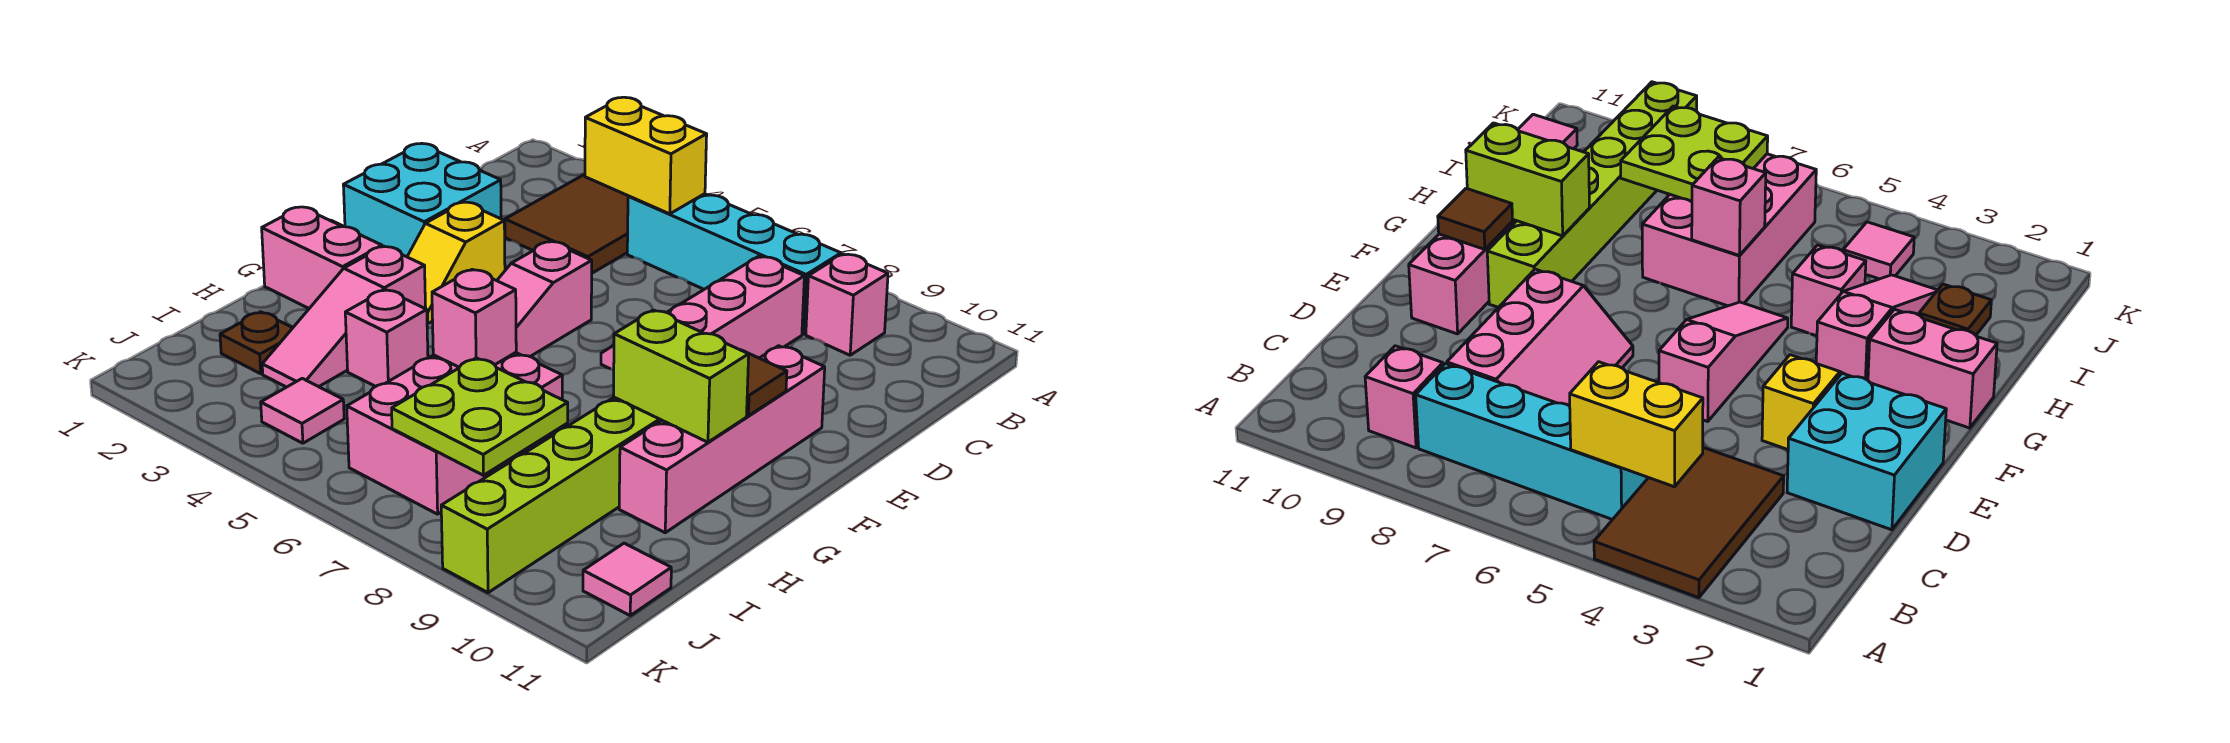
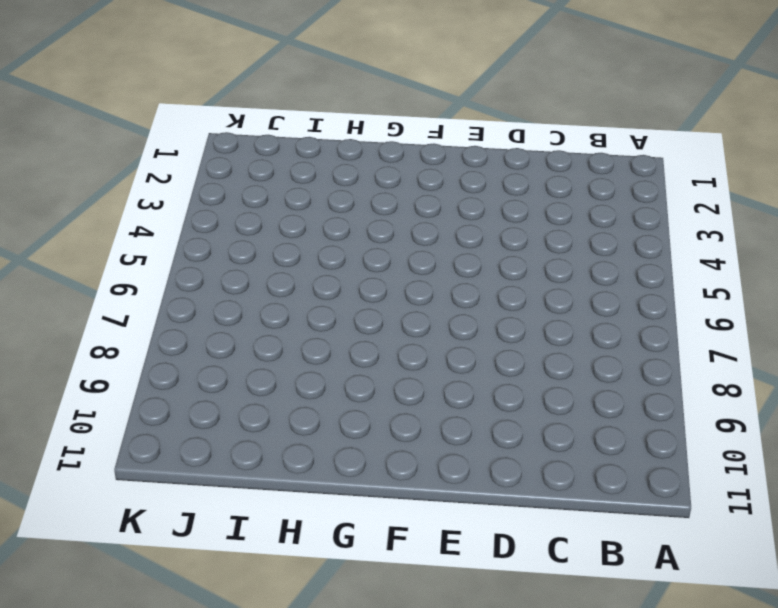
none -> brown 2x3 tile [505,174,628,273]
none -> cyan 1x4 brick [627,194,841,334]
none -> pink 1x1 brick [806,254,888,355]

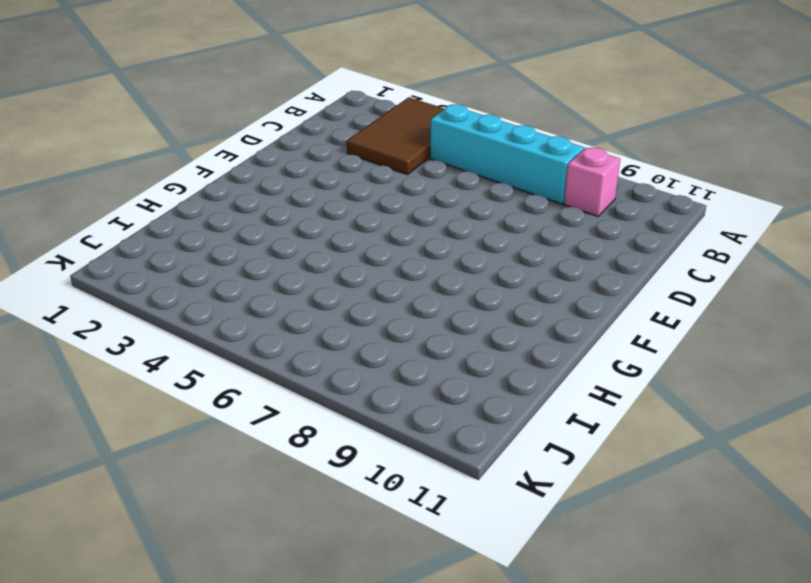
none -> pink 2x3 slope [601,256,804,370]
none -> cyan 2x2 brick [343,143,501,257]
none -> yellow 1x2 slope [407,202,505,324]

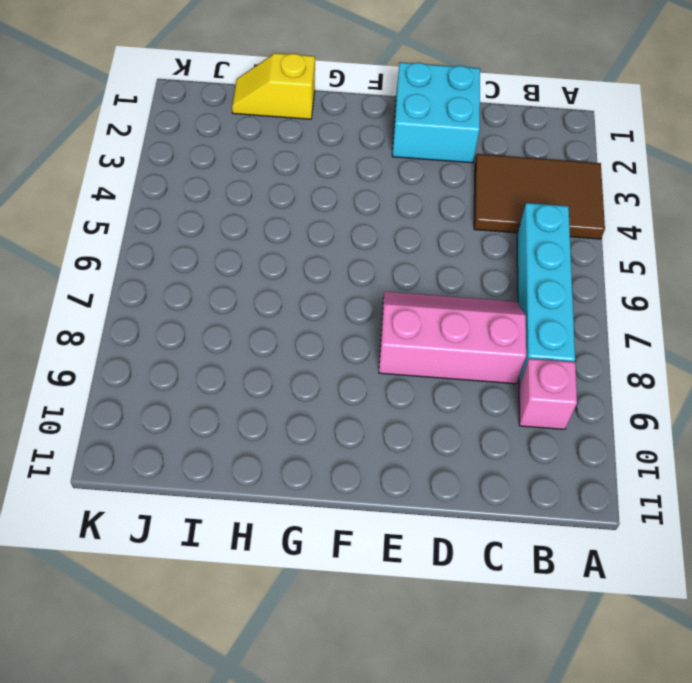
yellow 1x2 slope [232,53,315,119] -> yellow 1x2 slope moved to [407,202,505,324]
none -> pink 1x3 slope [497,241,592,357]
none -> pink 1x4 brick [619,346,825,533]
none -> lime 1x6 brick [441,397,662,593]

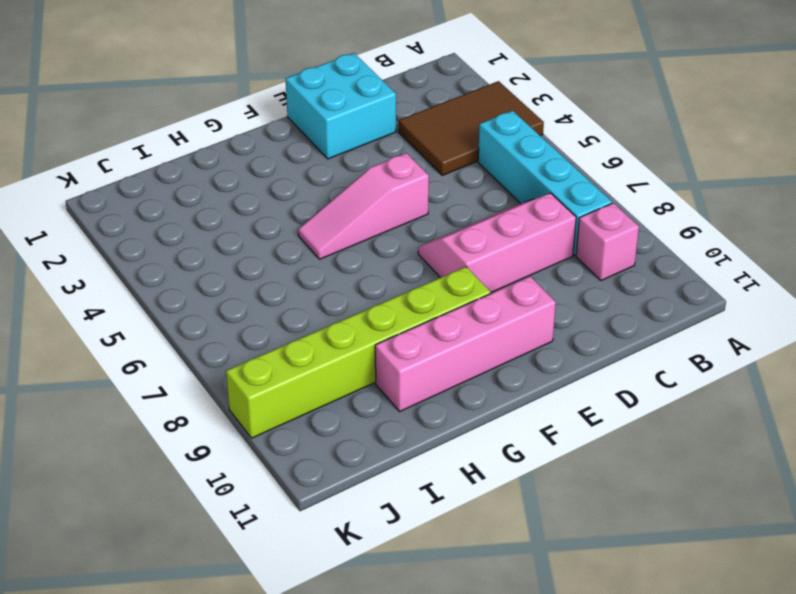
none -> yellow 1x2 slope [407,202,505,324]
none -> pink 1x2 brick [262,207,382,308]
none -> pink 1x3 slope [262,246,426,387]

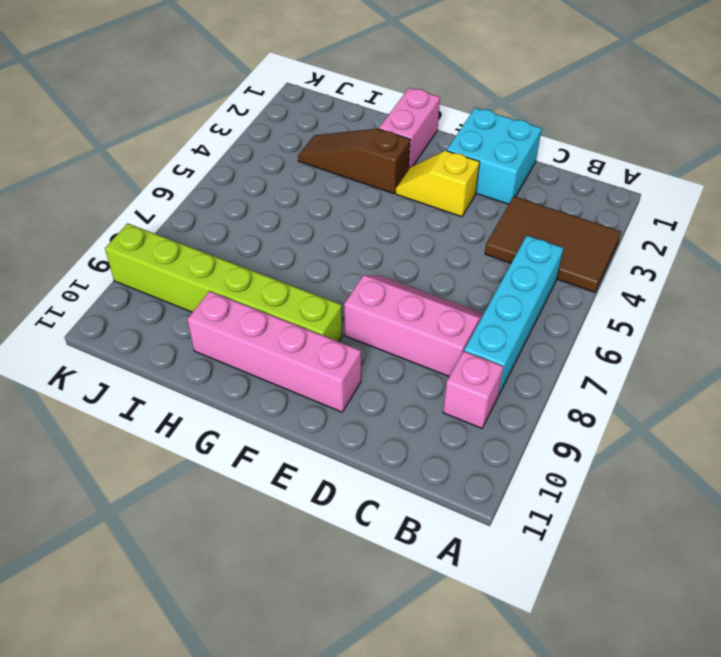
brown 1x3 slope [298,129,410,194] -> pink 1x3 slope [262,246,426,387]
none -> pink 1x3 slope [497,241,592,357]
none -> pink 1x1 brick [345,290,428,386]
none -> pink 2x3 brick [347,353,562,514]

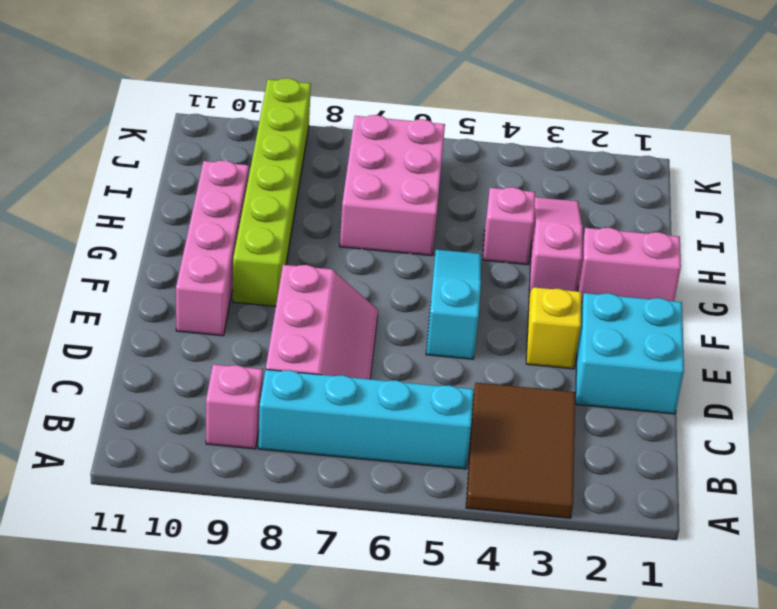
cyan 1x3 slope [426,250,481,359] -> pink 1x3 slope [497,241,592,357]
none -> brown 1x1 plate [220,312,292,374]
none -> pink 1x1 tile [261,378,344,443]
none -> pink 1x1 tile [583,543,671,615]

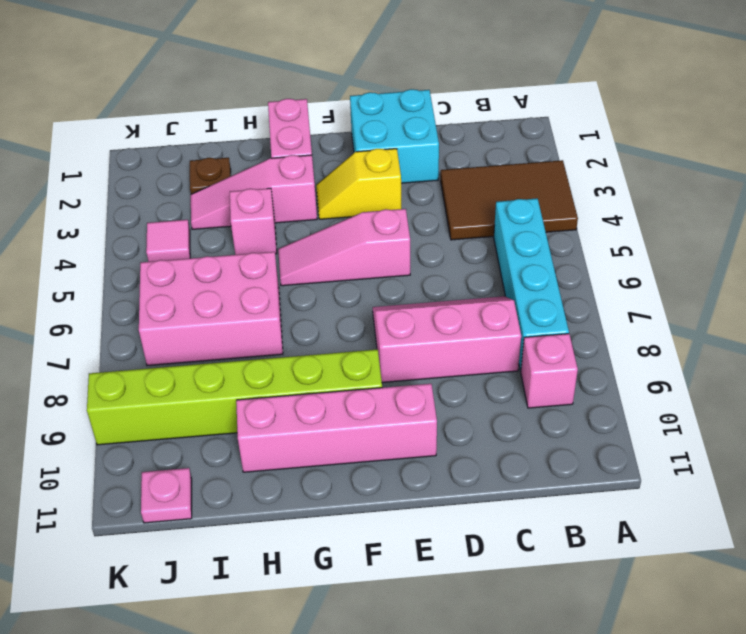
pink 1x1 plate [141,468,192,523] -> pink 1x1 tile [583,543,671,615]
none -> yellow 1x2 brick [585,97,707,214]
none -> brown 1x1 tile [741,350,787,416]
none -> lime 1x2 brick [613,310,749,442]

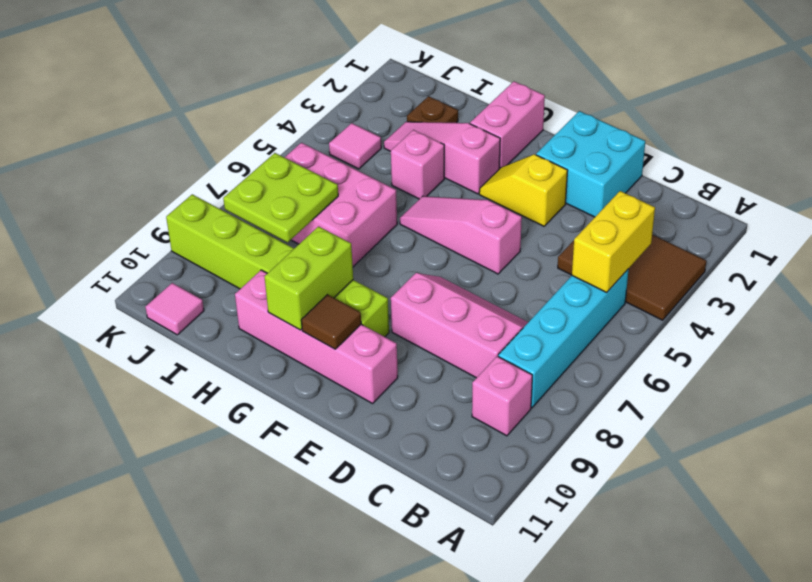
none -> pink 1x1 brick [432,269,516,367]

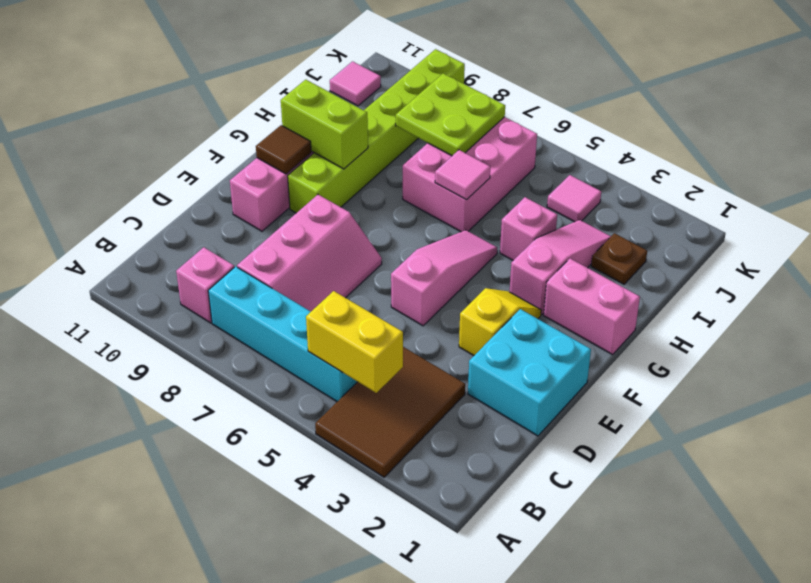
pink 1x1 tile [435,150,490,200] -> pink 1x1 brick [432,269,516,367]

